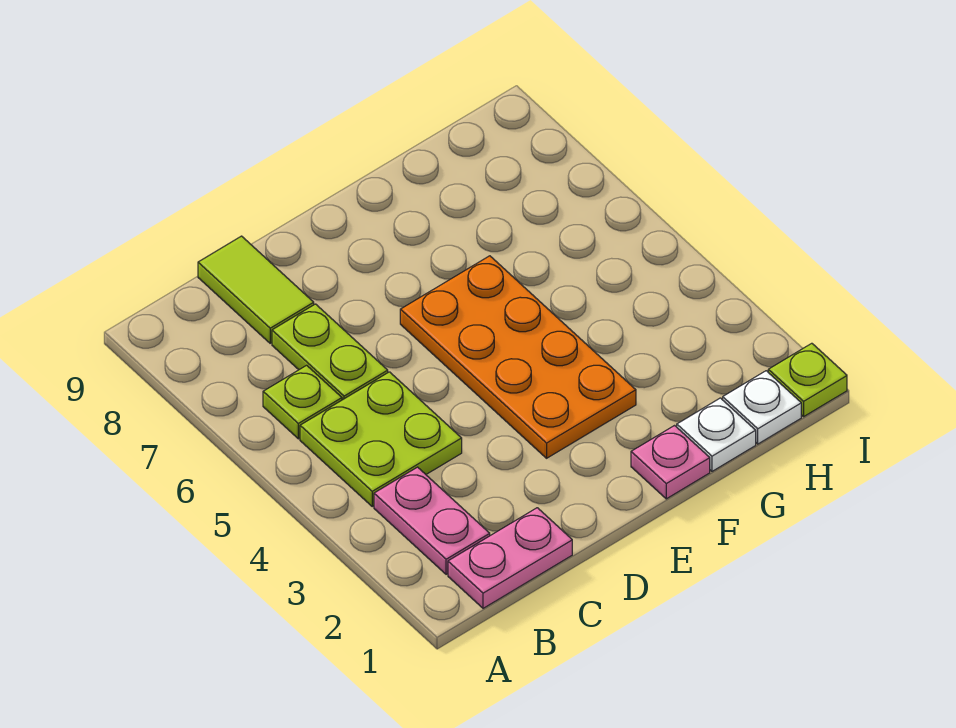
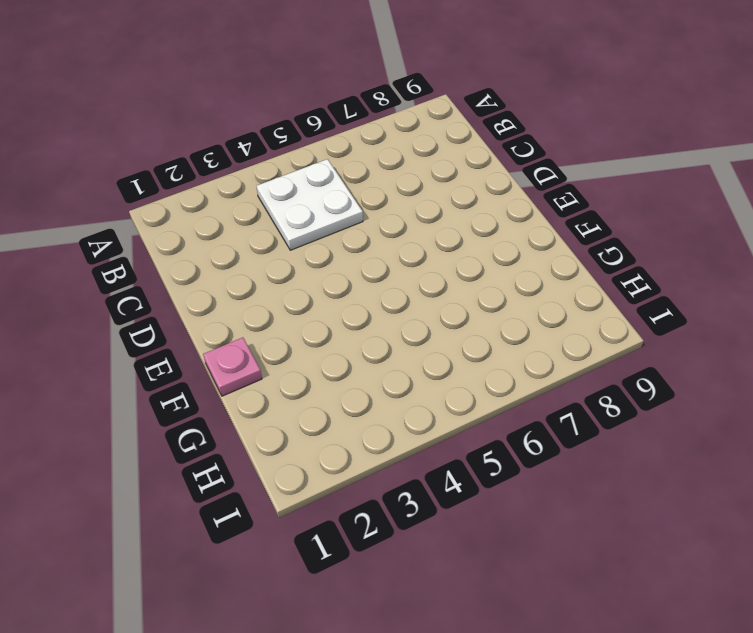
white 2x2 plate [257,159,363,250] -> lime 2x2 plate [300,372,462,506]
none -> pink 1x2 plate [448,508,572,608]
none -> pink 1x2 plate [374,467,490,574]

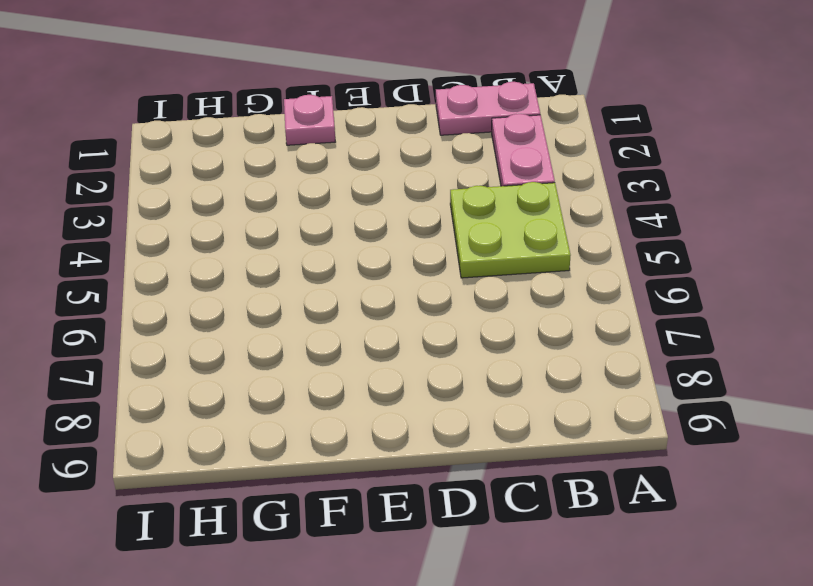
none -> lime 1x1 plate [263,365,342,439]
none -> lime 1x2 plate [272,304,388,400]

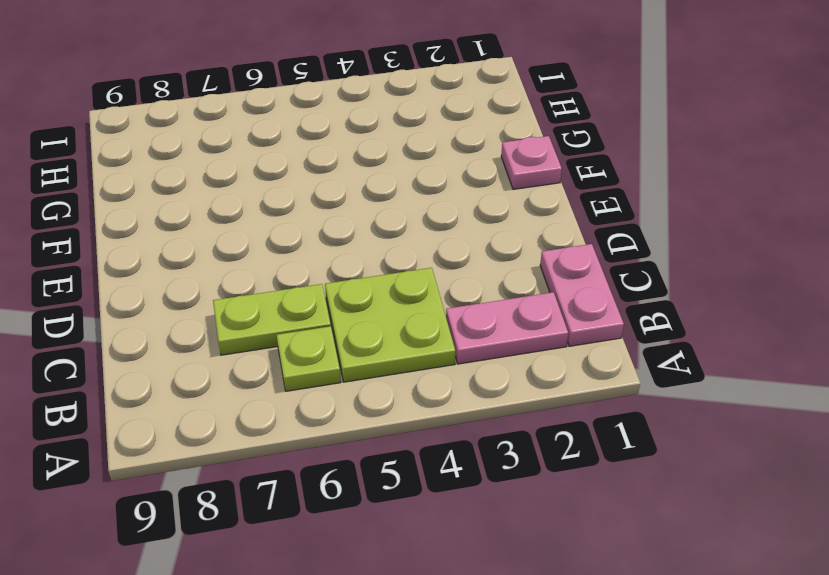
none -> lime 1x2 tile [198,236,314,343]
none -> orange 2x4 plate [400,256,636,458]

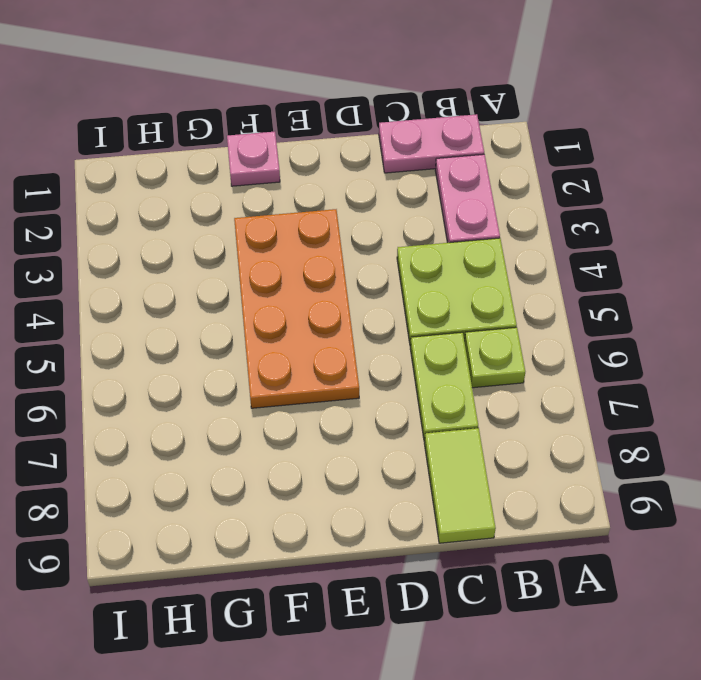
none -> white 1x1 plate [677,398,756,471]
none -> white 1x1 plate [723,371,801,444]

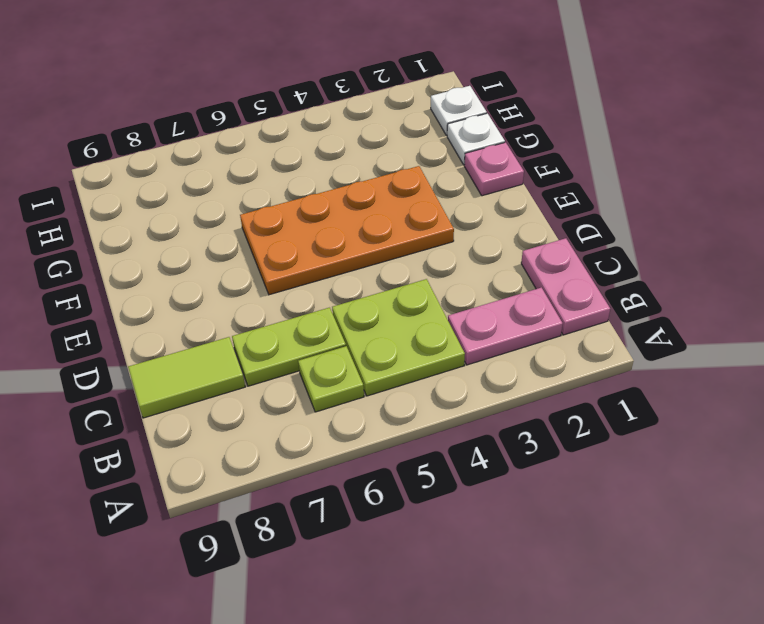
none -> lime 1x1 plate [768,343,847,416]

